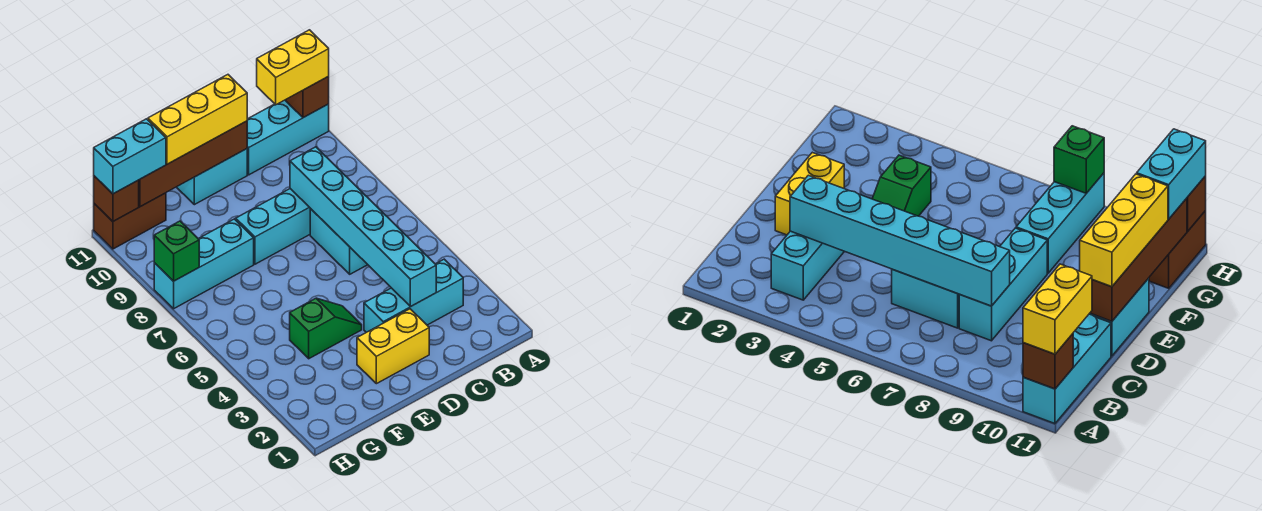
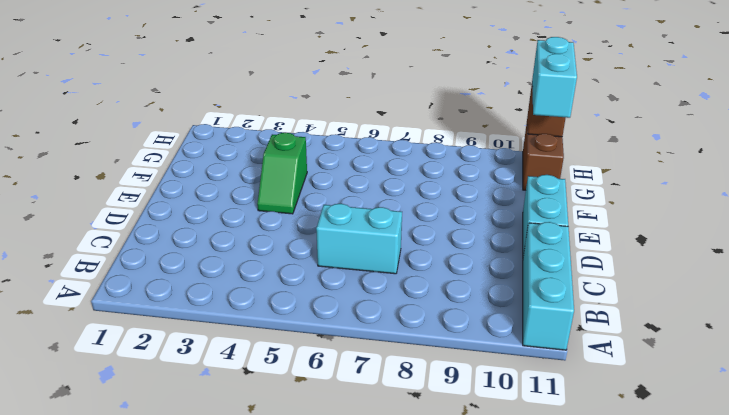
none -> cyan 1x3 brick [364,259,463,332]
none -> cyan 1x3 brick [236,189,310,264]
none -> yellow 1x2 brick [357,309,429,384]

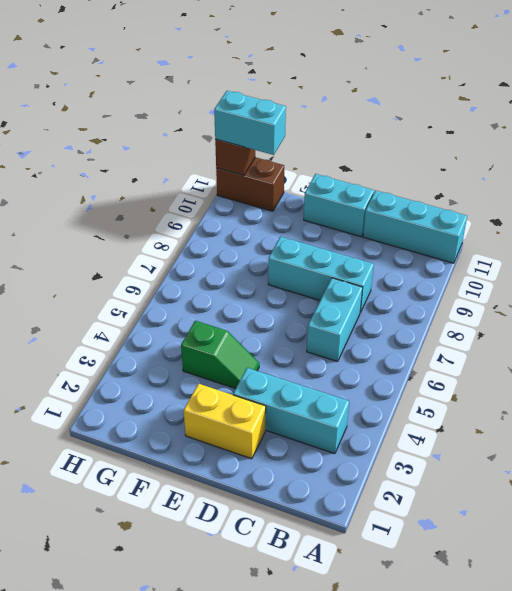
none -> cyan 1x3 brick [154,219,254,309]
none -> brown 1x1 brick [285,76,329,118]
none -> cyan 1x6 brick [290,147,436,306]

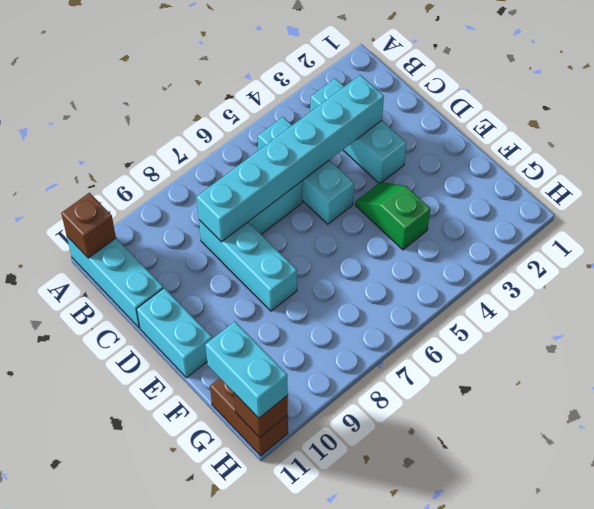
cyan 1x3 brick [258,117,354,224] -> cyan 1x3 brick moved to [154,219,254,309]
none -> yellow 1x2 brick [357,309,429,384]
none -> brown 1x4 brick [139,121,247,207]
none -> green 1x1 brick [154,221,199,281]

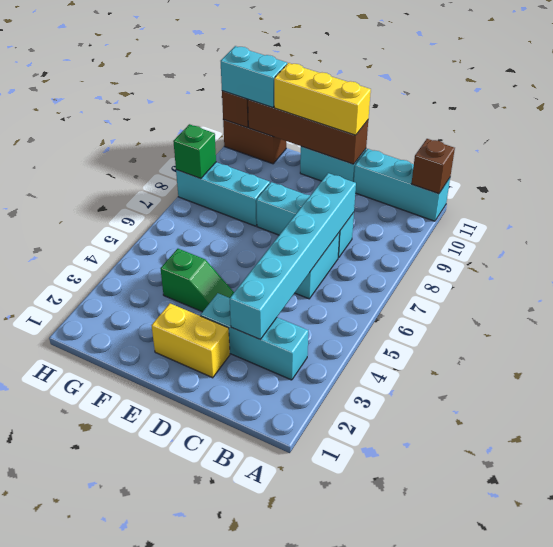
none -> yellow 1x2 brick [257,30,329,105]

